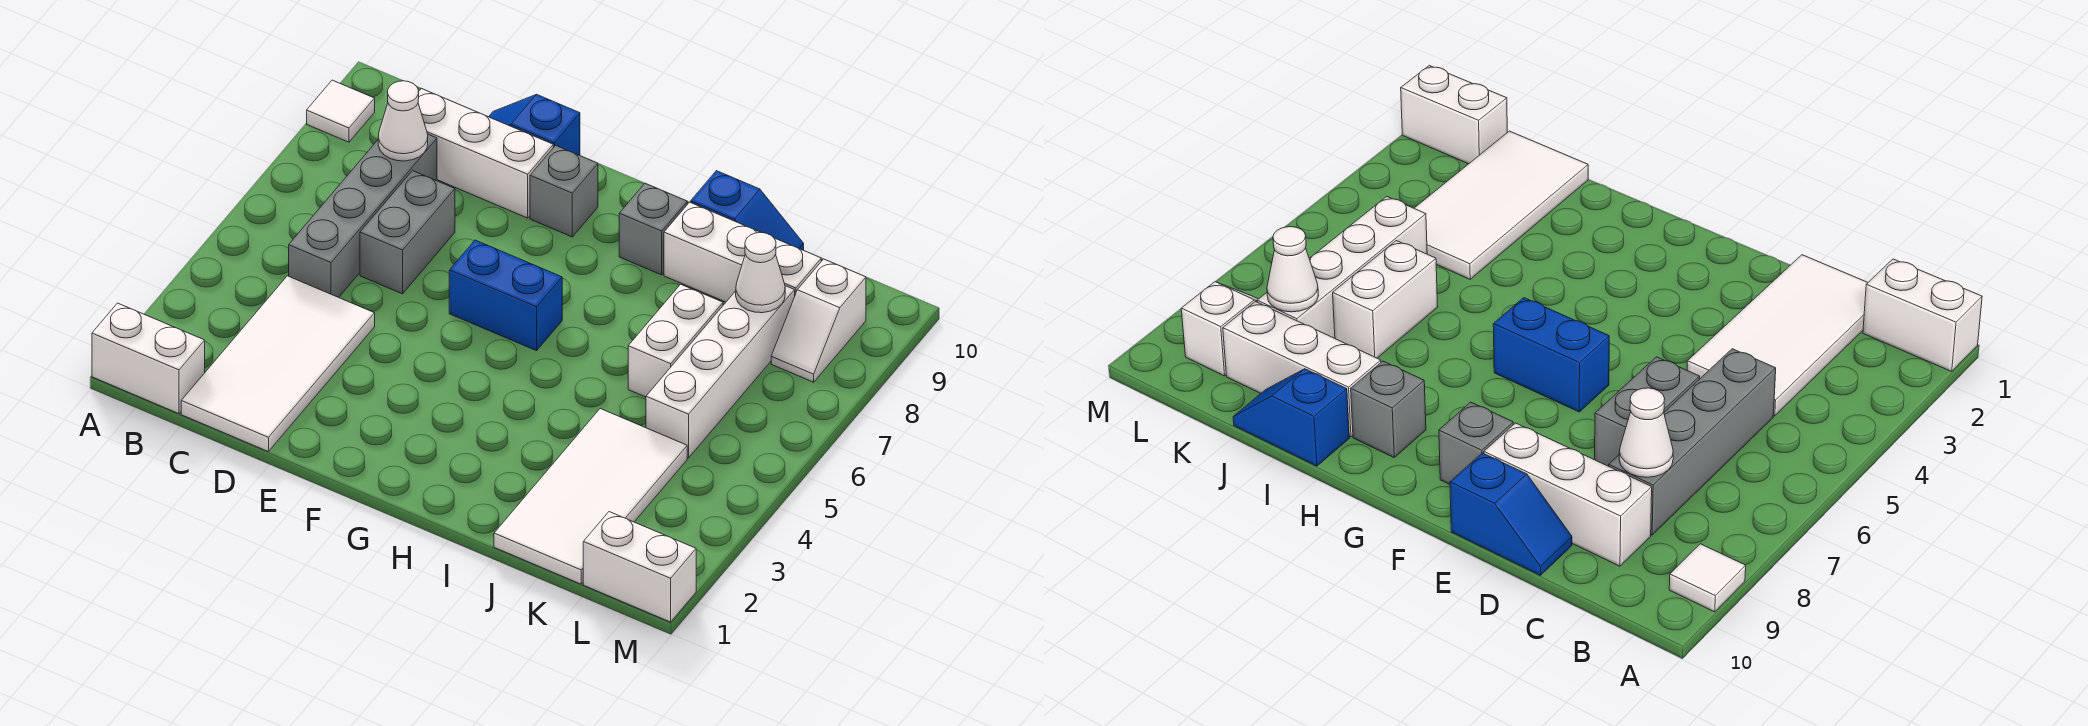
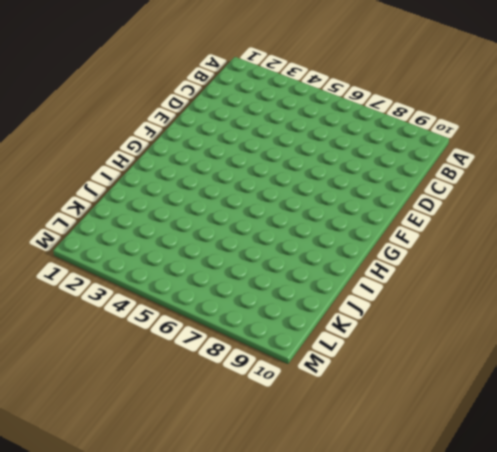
none -> white 1x2 brick [92,303,205,414]
none -> white 1x1 tile [307,80,375,142]
none -> white 2x4 tile [181,276,375,452]

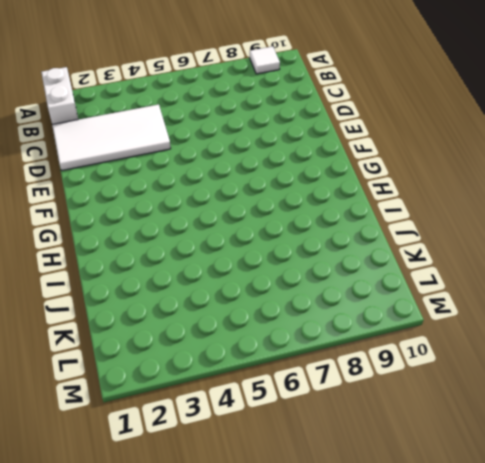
none -> grey 1x4 brick [289,134,437,297]
none -> white 1x3 brick [418,88,553,218]
none -> grey 1x2 brick [360,171,455,294]

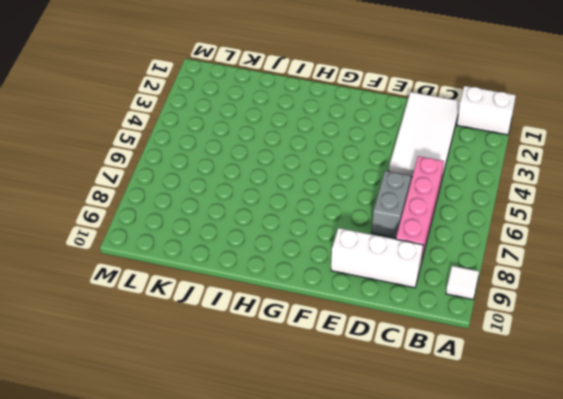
pink 1x4 brick [396,156,444,263] -> grey 1x4 brick [289,134,437,297]
none -> blue 1x2 slope [489,94,580,155]
none -> blue 1x2 brick [449,240,562,351]
none -> grey 1x1 brick [530,145,598,237]

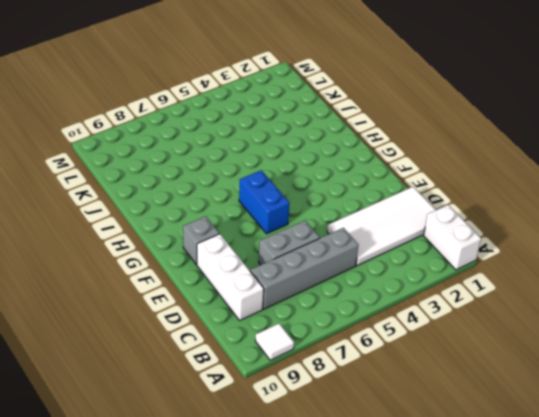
none -> blue 1x2 slope [489,94,580,155]
none -> grey 1x1 brick [619,183,687,275]
none -> white 1x3 brick [664,202,821,302]

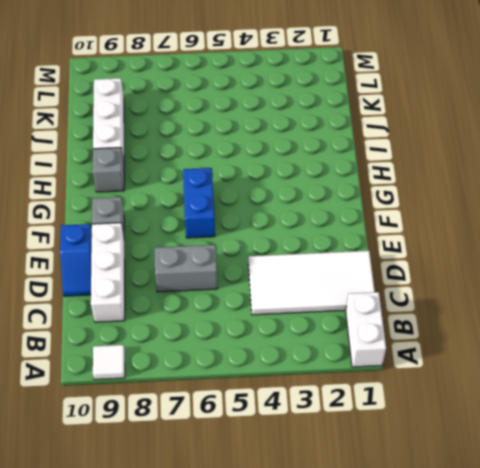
none -> grey 1x4 brick [289,134,437,297]
none -> blue 1x2 slope [691,171,804,250]
none -> white 2x4 tile [494,409,687,584]

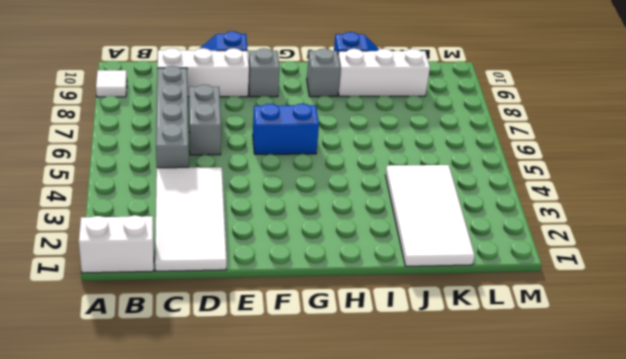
none -> white 1x2 brick [628,284,723,397]
none -> white 1x4 brick [646,286,795,458]
none -> white 1x2 brick [583,512,696,622]

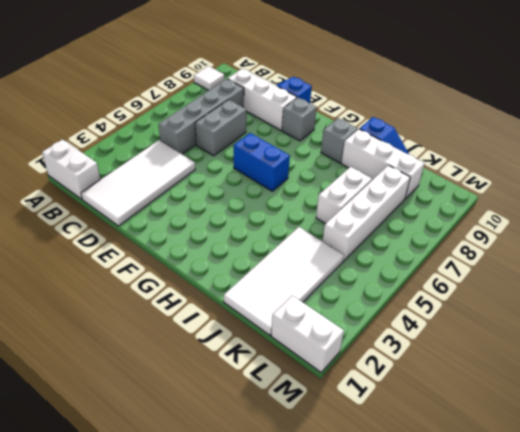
none -> white 1x2 slope [771,259,866,382]
none -> white 1x1 cone [378,81,428,161]
none -> white 1x1 cone [736,232,785,313]

